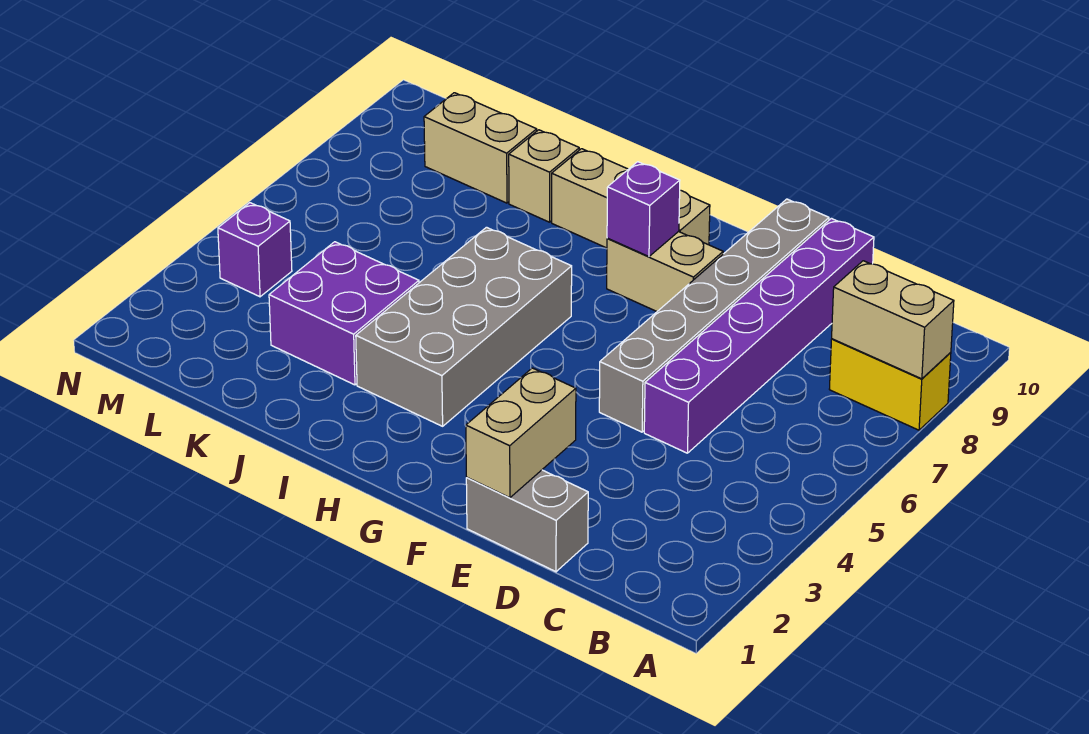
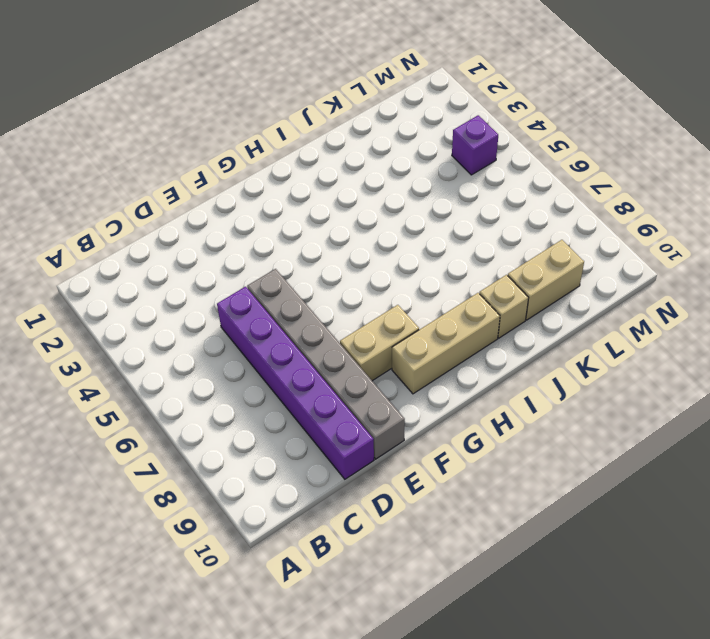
none -> yellow 1x2 brick [829,339,951,430]
none -> grey 1x2 brick [466,470,588,572]
none -> grey 2x4 brick [356,227,572,426]

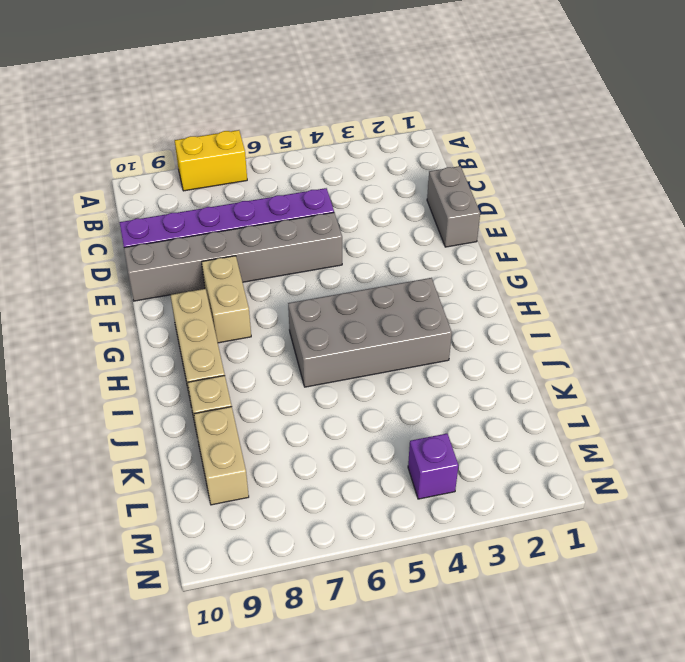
yellow 1x2 brick [175,130,247,191] -> yellow 1x2 brick turned to [829,339,951,430]
none -> purple 2x2 brick [269,242,419,385]
none -> tan 1x2 brick [832,261,954,379]
none -> tan 1x2 brick [466,368,576,498]

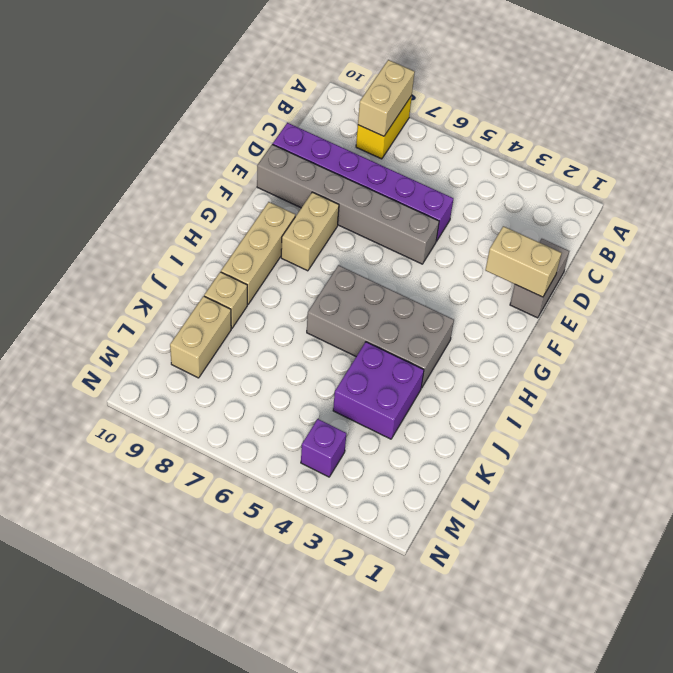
none -> purple 1x1 brick [607,162,680,257]

